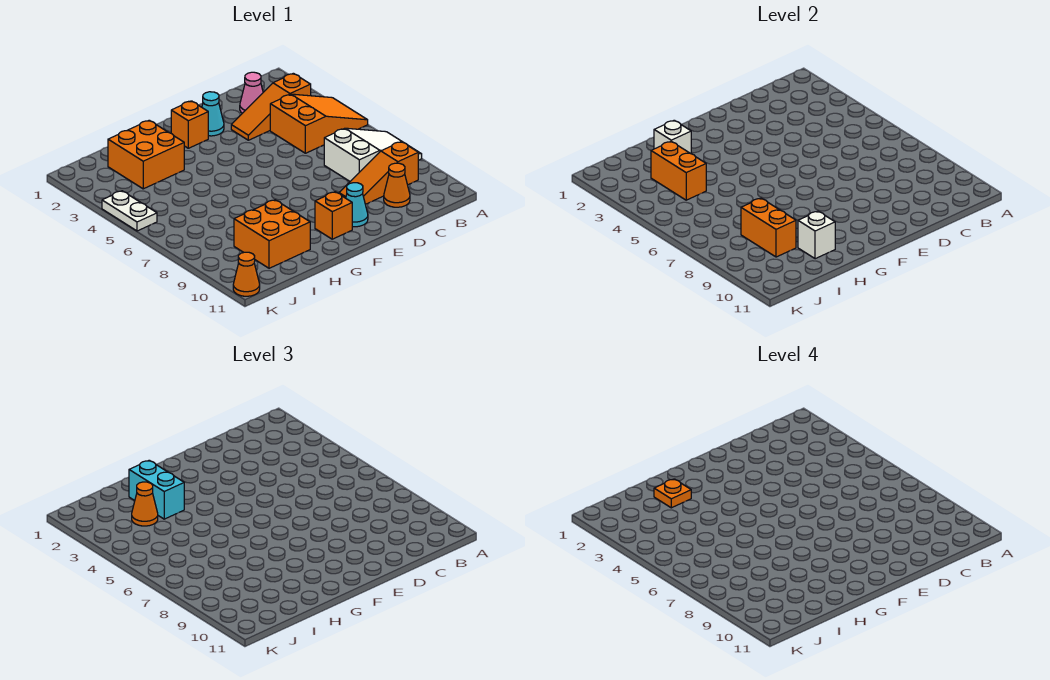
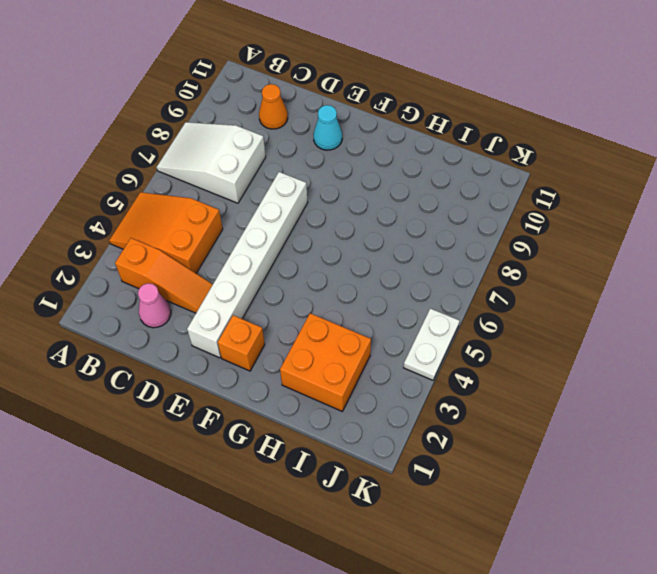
white 1x6 brick [187,172,308,358] -> cyan 1x1 cone [202,92,224,136]
none -> orange 1x3 slope [339,142,419,204]
none -> orange 1x1 brick [315,192,352,239]
none -> orange 2x2 brick [234,200,310,268]

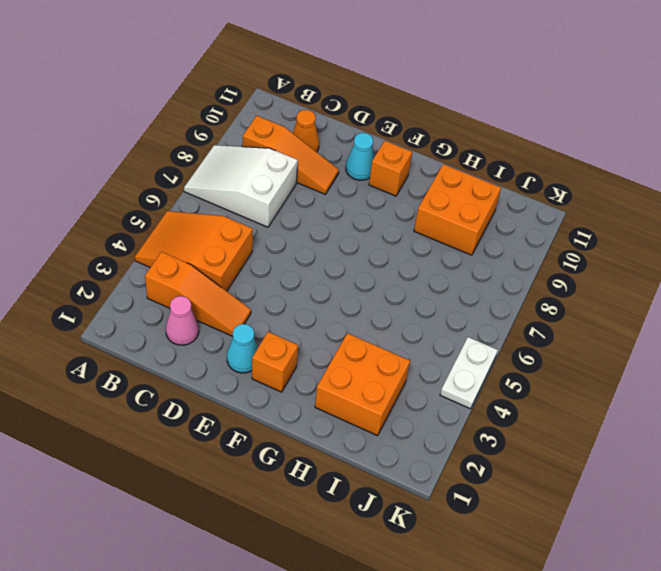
none -> orange 1x1 cone [233,252,260,296]
none -> white 1x1 brick [654,120,691,154]
none -> white 1x1 brick [798,211,835,259]

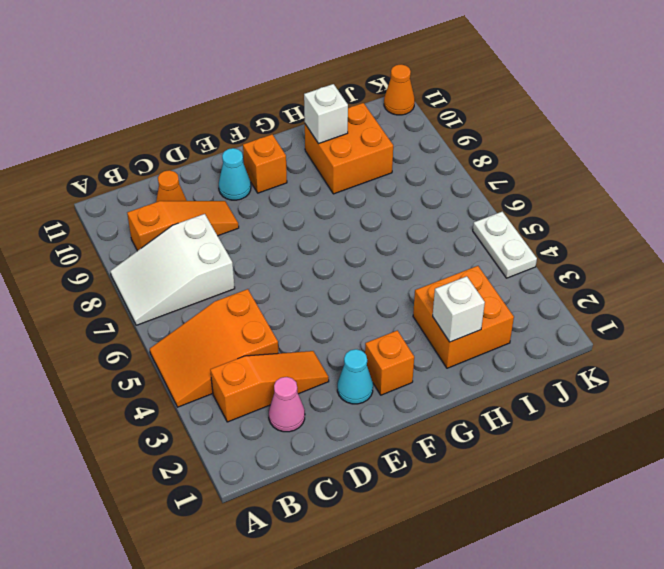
none -> orange 1x2 brick [651,142,706,200]
none -> orange 1x2 brick [741,198,796,257]
none -> cyan 1x2 brick [129,460,184,519]

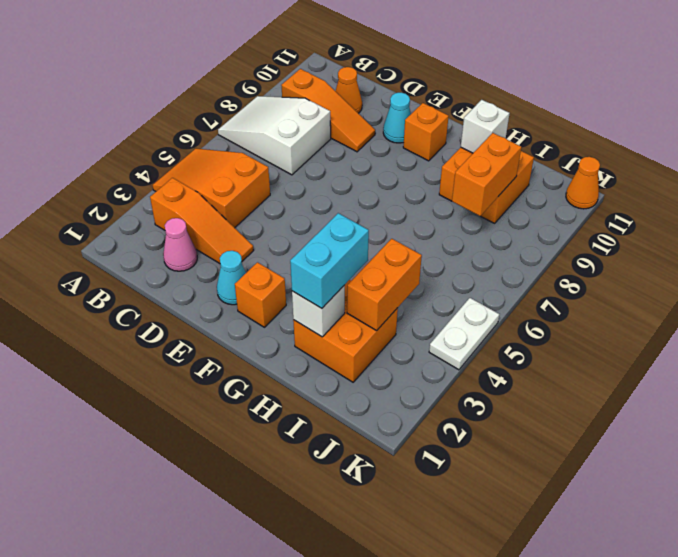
none -> orange 1x1 cone [132,482,158,526]
none -> orange 1x1 plate [654,479,691,508]

